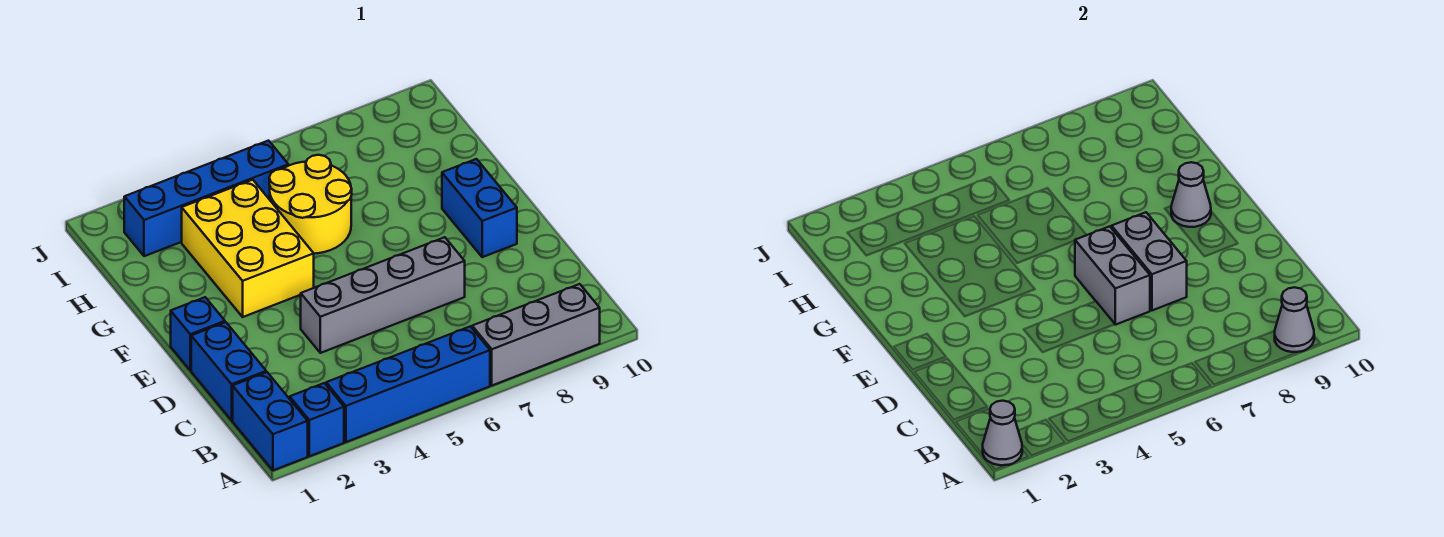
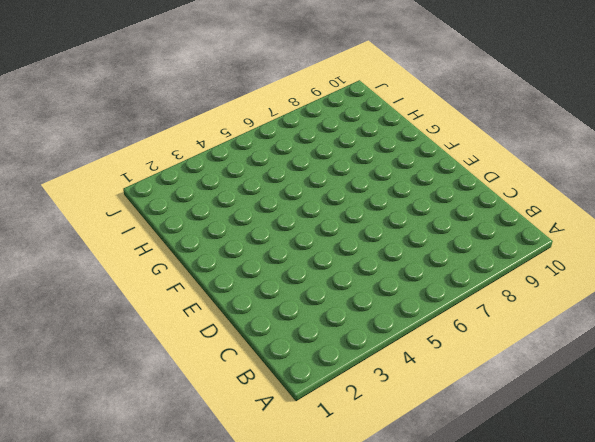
none -> blue 1x2 brick [233,372,308,470]
none -> blue 1x1 brick [290,383,344,456]
none -> blue 1x4 brick [326,326,490,442]

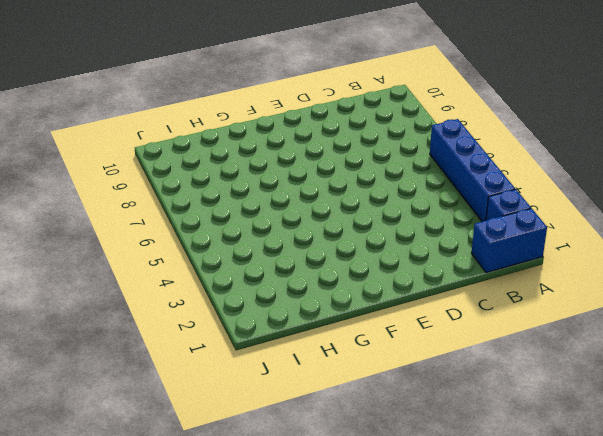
none -> grey 1x3 brick [472,284,600,385]
none -> blue 1x2 brick [191,322,266,420]
none -> grey 1x4 brick [301,237,465,353]

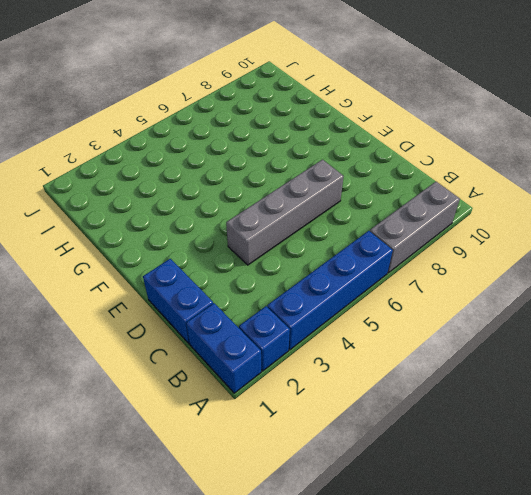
none -> blue 1x1 brick [171,297,225,370]
none -> blue 1x2 brick [442,159,517,257]
none -> yellow 2x3 brick [182,180,314,317]

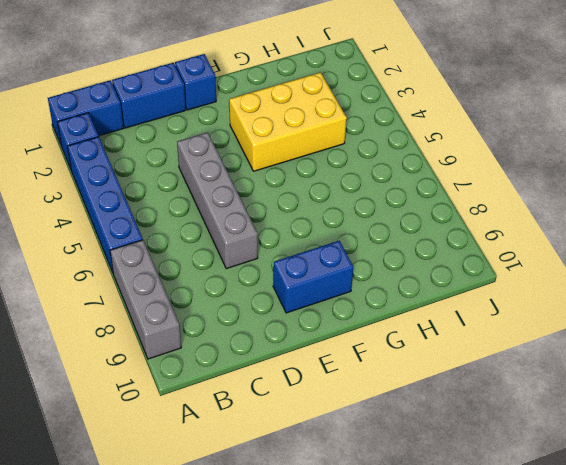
none -> yellow 2x2 round brick [269,155,352,254]
none -> blue 1x4 brick [124,141,288,256]
none -> grey 1x1 cone [983,401,1022,465]

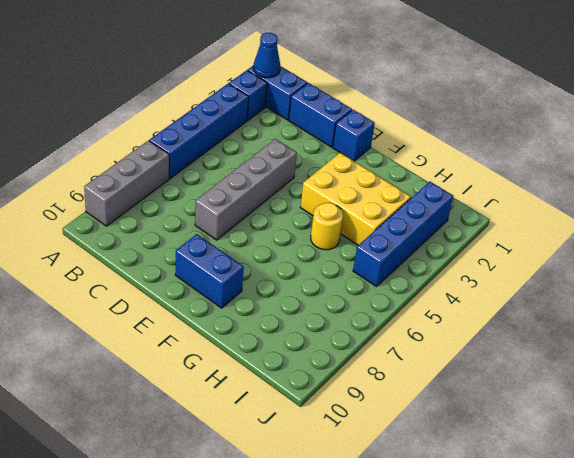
blue 1x1 cone [253,33,280,78] -> grey 1x1 cone [983,401,1022,465]
yellow 1x1 round brick [311,203,343,250] -> yellow 2x2 round brick [269,155,352,254]
none -> grey 1x1 cone [1275,287,1314,352]
none -> grey 1x2 brick [1075,226,1150,325]
none -> grey 1x2 brick [1112,212,1187,310]

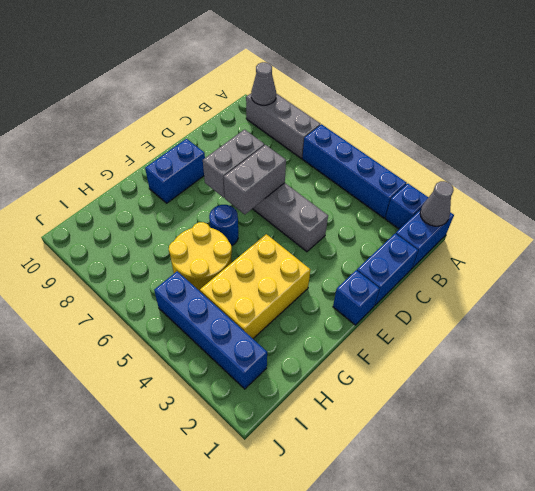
blue 1x1 round brick [209,205,238,245] -> none
none -> grey 1x1 cone [1171,162,1211,227]

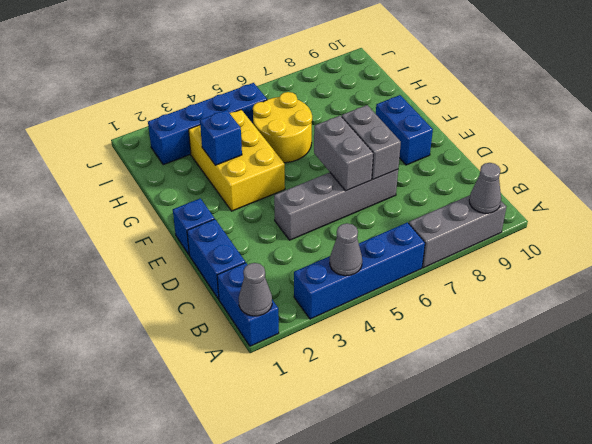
grey 1x1 cone [330,223,362,276] -> grey 1x1 cone moved to [1171,162,1211,227]
blue 1x1 brick [200,110,242,165] -> blue 1x1 brick moved to [290,383,344,456]

